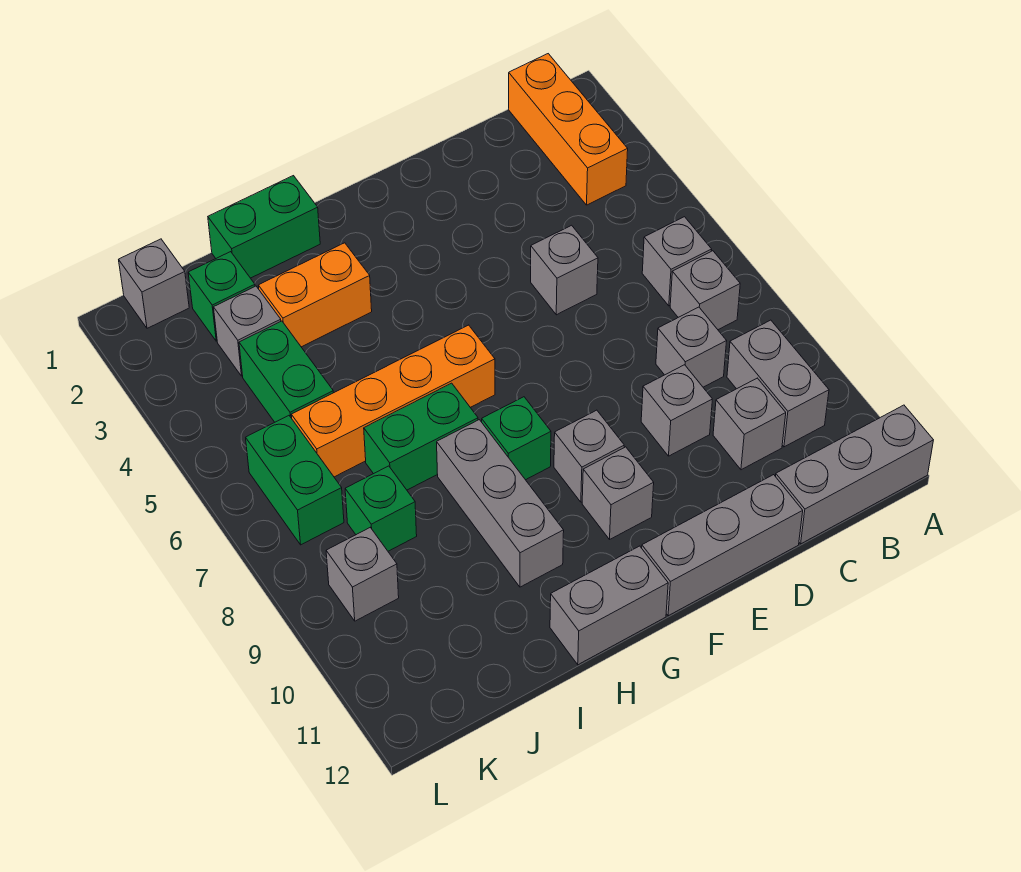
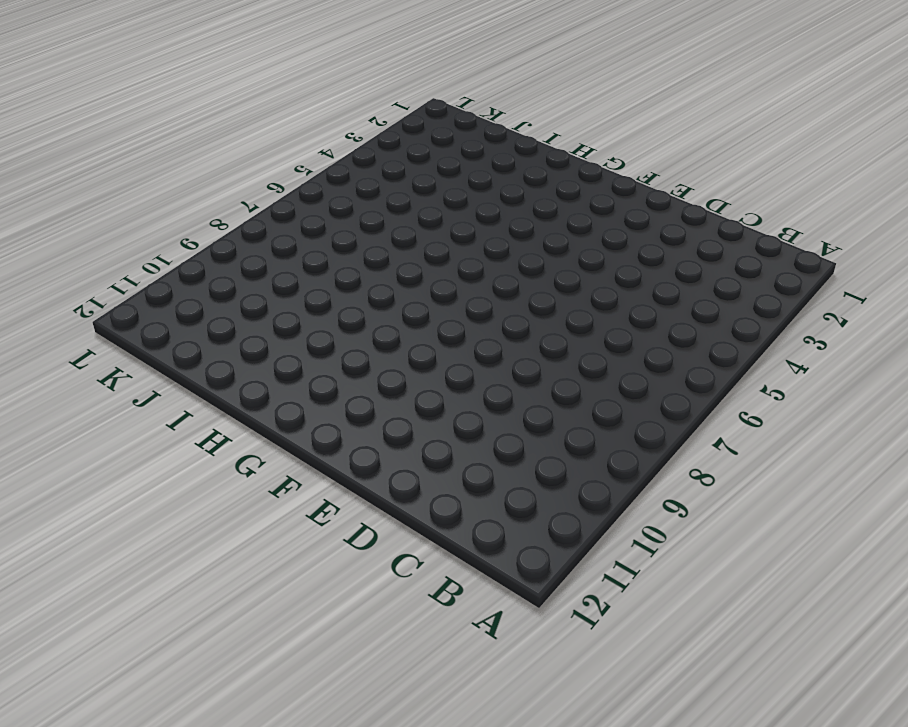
none -> grey 1x3 brick [775,405,933,544]
none -> orange 1x3 brick [509,54,628,205]
none -> grey 1x1 brick [642,217,712,306]

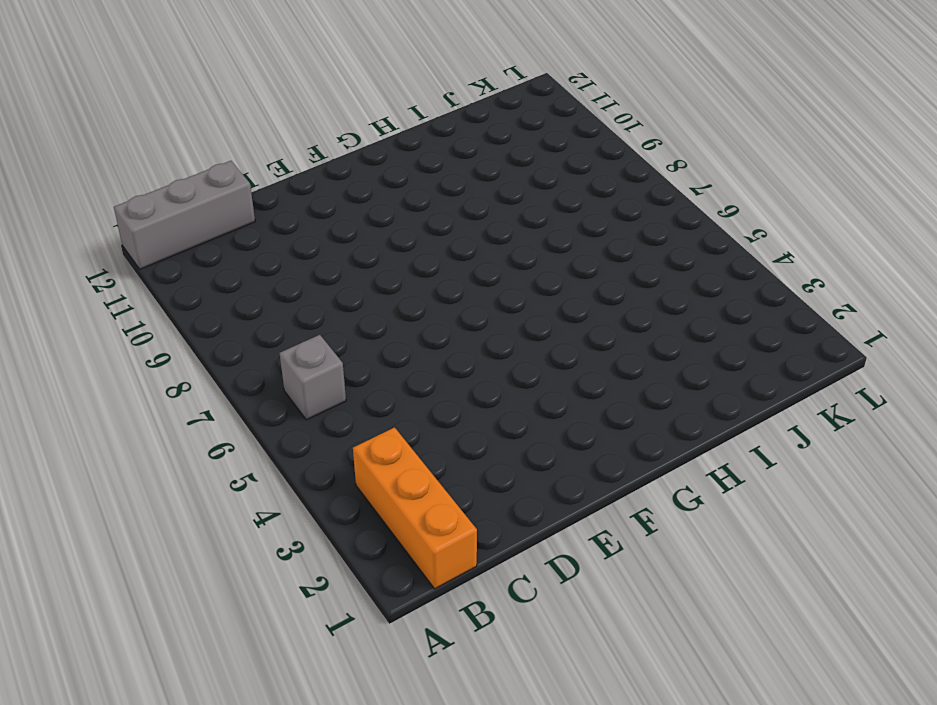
none -> grey 1x1 brick [670,251,740,330]
none -> grey 1x2 brick [727,320,829,447]
none -> grey 1x1 brick [656,307,727,387]

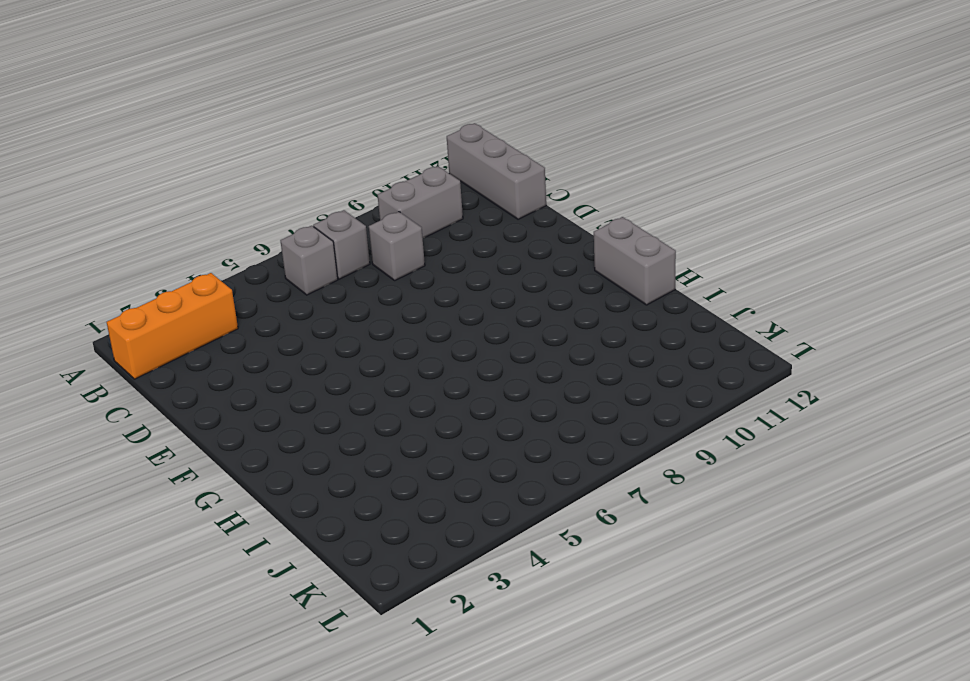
none -> grey 1x1 brick [713,378,786,470]
none -> grey 1x1 brick [531,225,598,315]
none -> grey 1x1 brick [641,365,712,456]

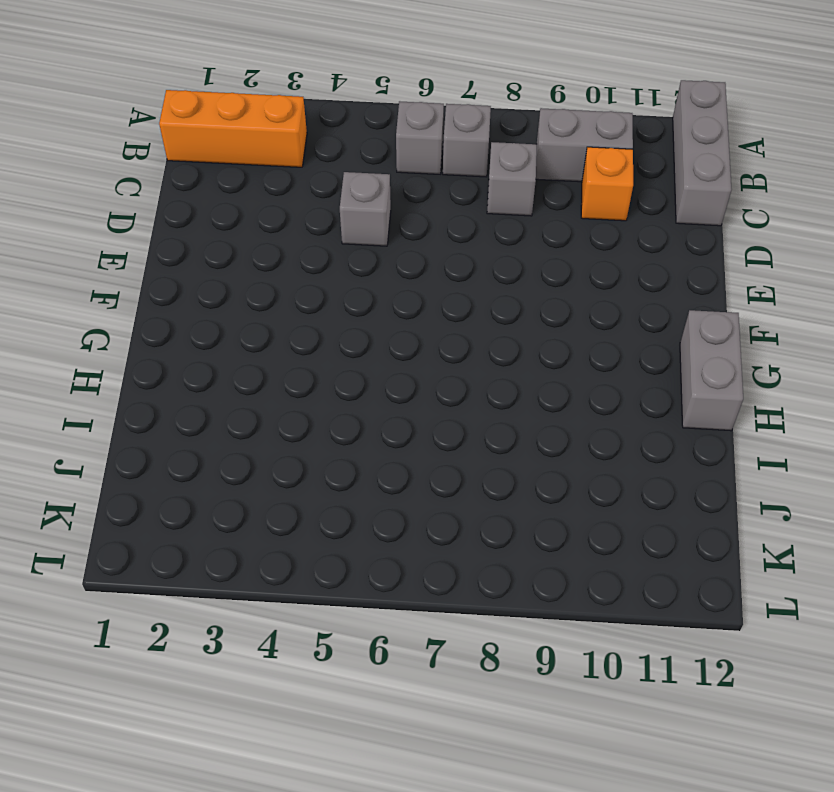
orange 1x1 brick [581,147,633,221] -> grey 1x1 brick [713,378,786,470]
none -> grey 1x1 brick [641,365,712,456]
none -> grey 1x3 brick [642,475,803,616]
none -> grey 1x1 brick [554,410,624,502]

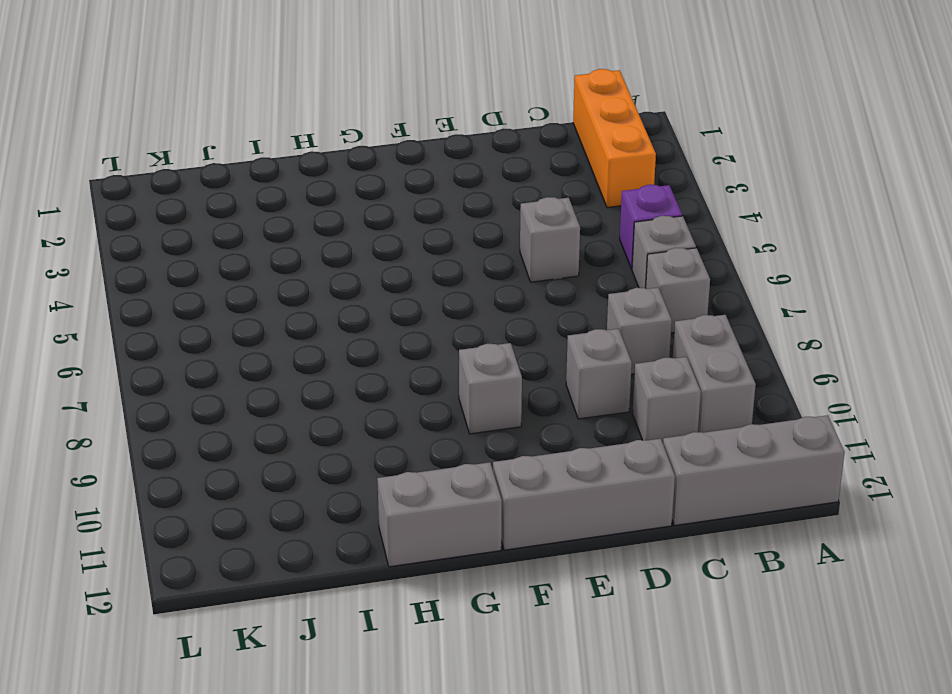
purple 1x1 brick [620,185,682,269] -> none
none -> grey 1x1 brick [582,447,654,539]
none -> orange 1x4 brick [291,325,495,477]
none -> green 1x1 brick [482,397,551,480]

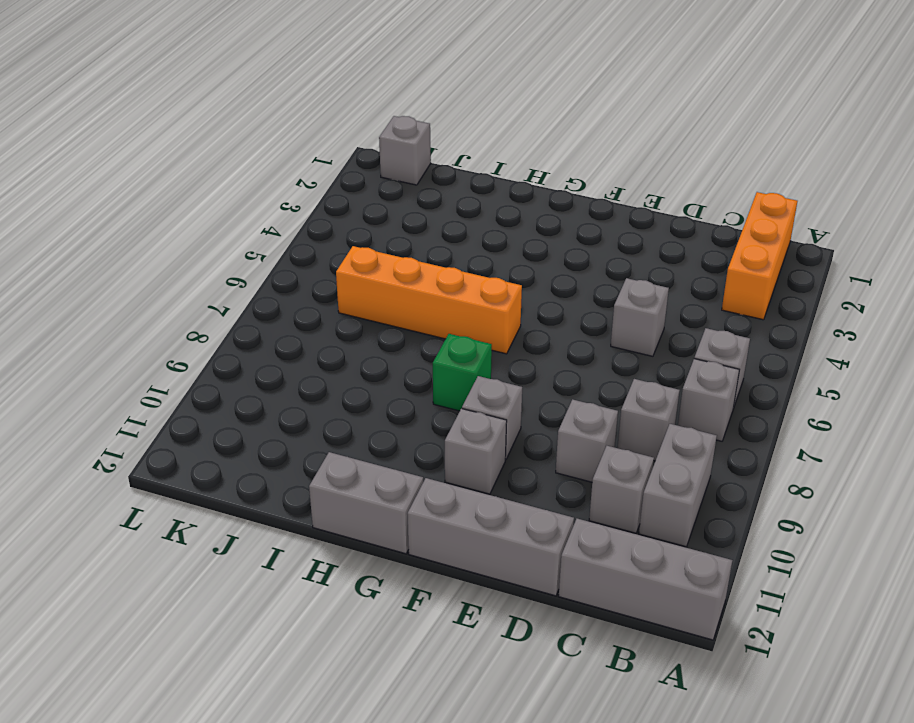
none -> green 1x2 brick [208,176,320,278]
none -> orange 1x2 brick [258,243,372,347]
none -> green 1x2 brick [364,383,478,490]

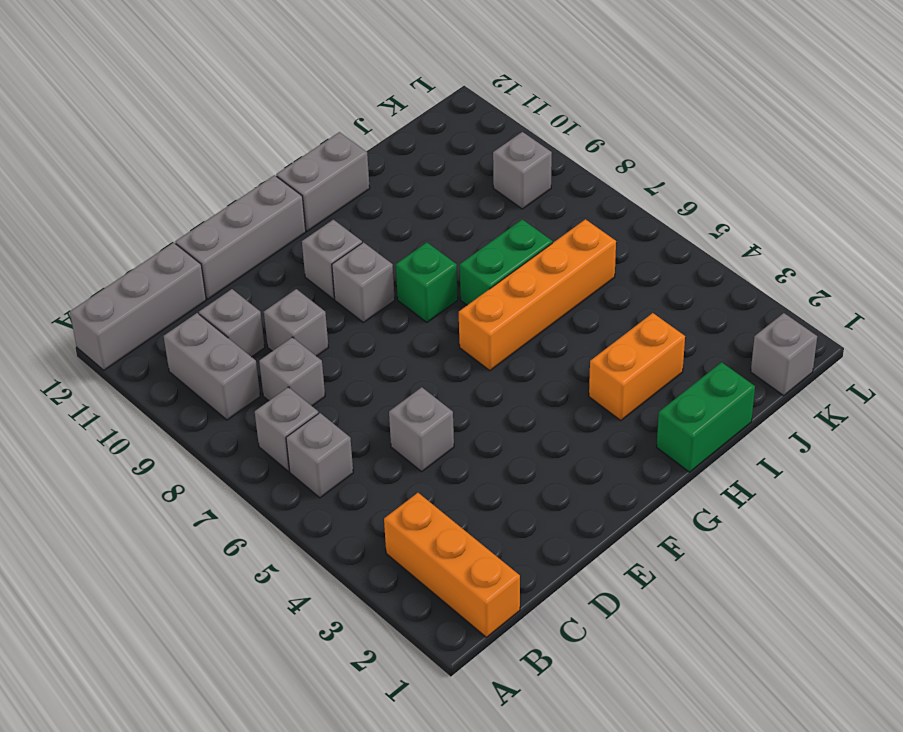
none -> grey 1x3 brick [437,420,564,587]
none -> green 1x1 brick [188,252,255,341]
none -> grey 1x1 brick [214,286,281,376]

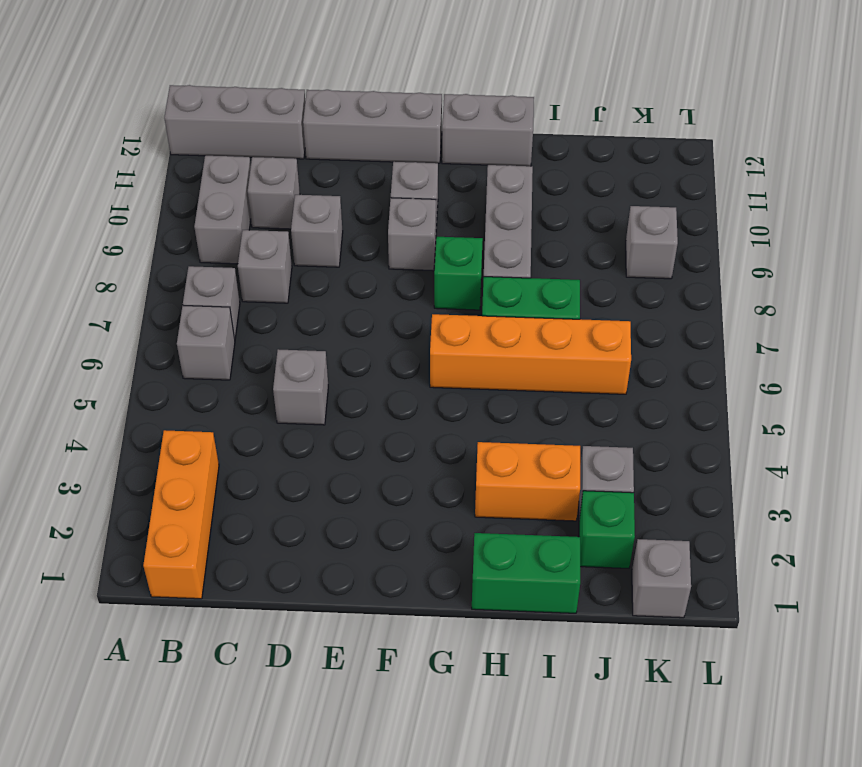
none -> green 1x2 brick [239,321,334,422]
none -> green 1x1 brick [345,466,417,551]
none -> green 1x2 brick [246,416,344,545]

